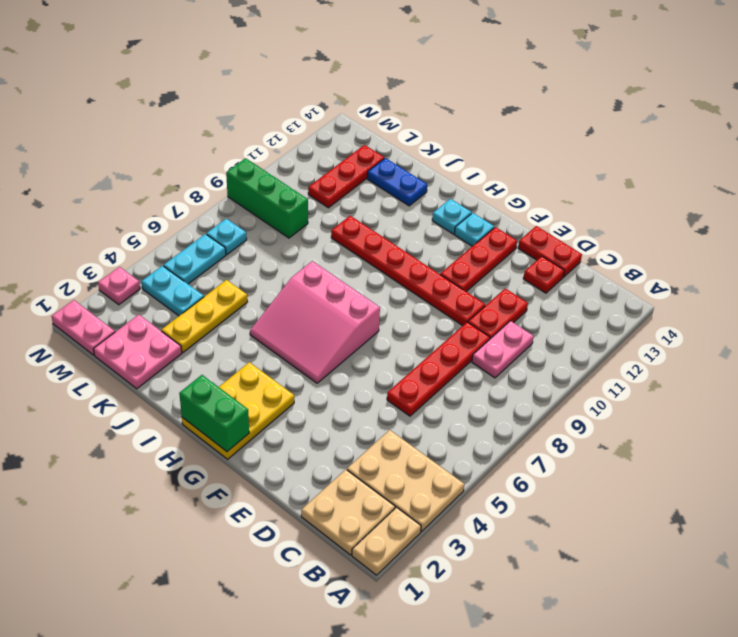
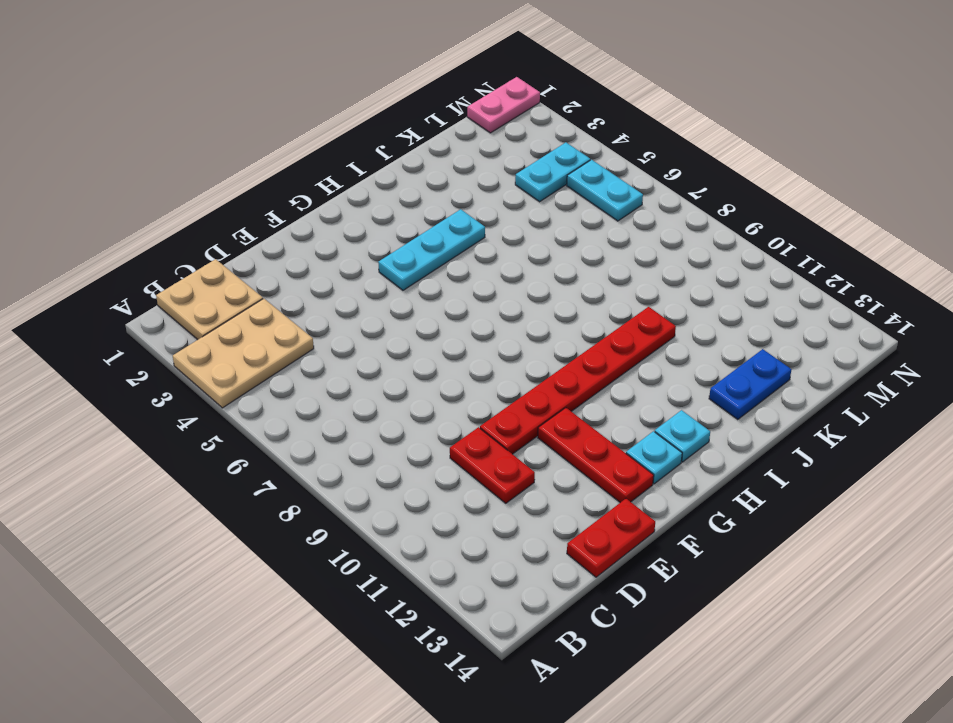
cyan 1x3 plate [378,209,485,290] -> none
none -> tan 1x2 plate [352,507,421,575]
none -> pink 1x2 plate [472,321,534,378]
none -> red 1x4 plate [387,322,490,416]

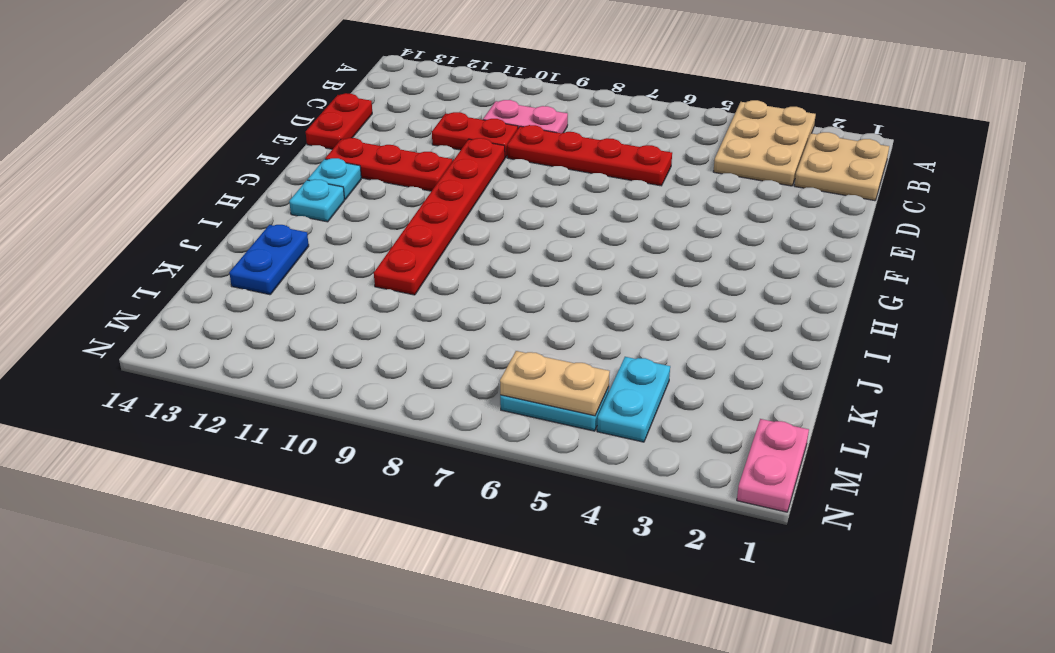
tan 1x2 plate [500,351,610,416] -> tan 1x2 plate moved to [352,507,421,575]
none -> red 1x1 plate [523,256,564,293]
none -> yellow 2x3 plate [182,362,294,459]
none -> pink 3x3 slope [250,261,380,383]

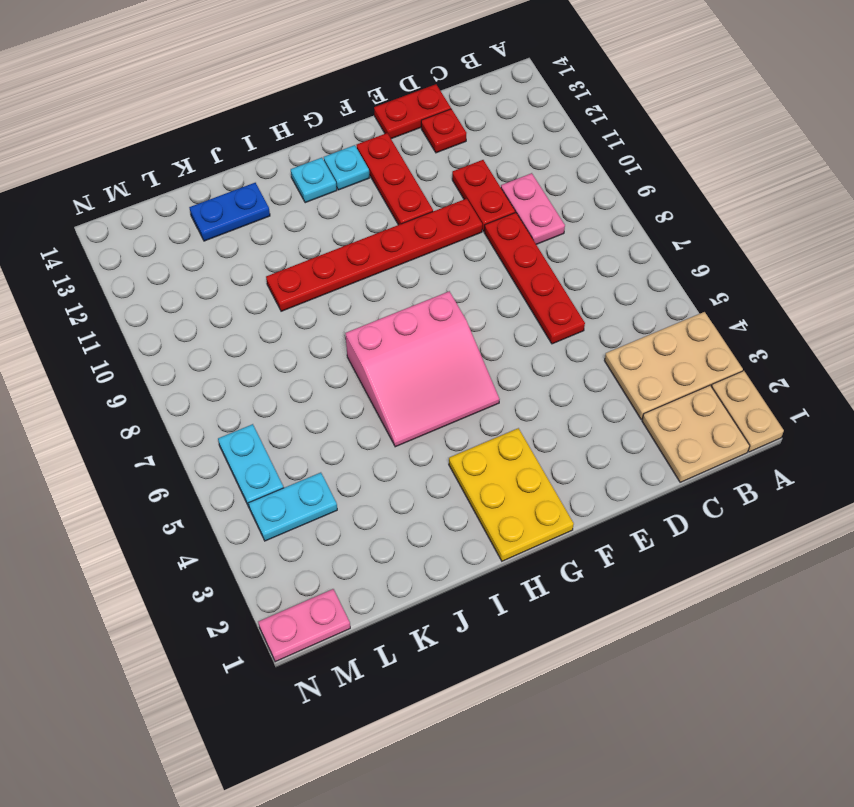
none -> pink 2x2 plate [94,315,182,389]
none -> yellow 1x3 plate [161,280,247,353]
none -> green 1x3 brick [226,158,308,238]

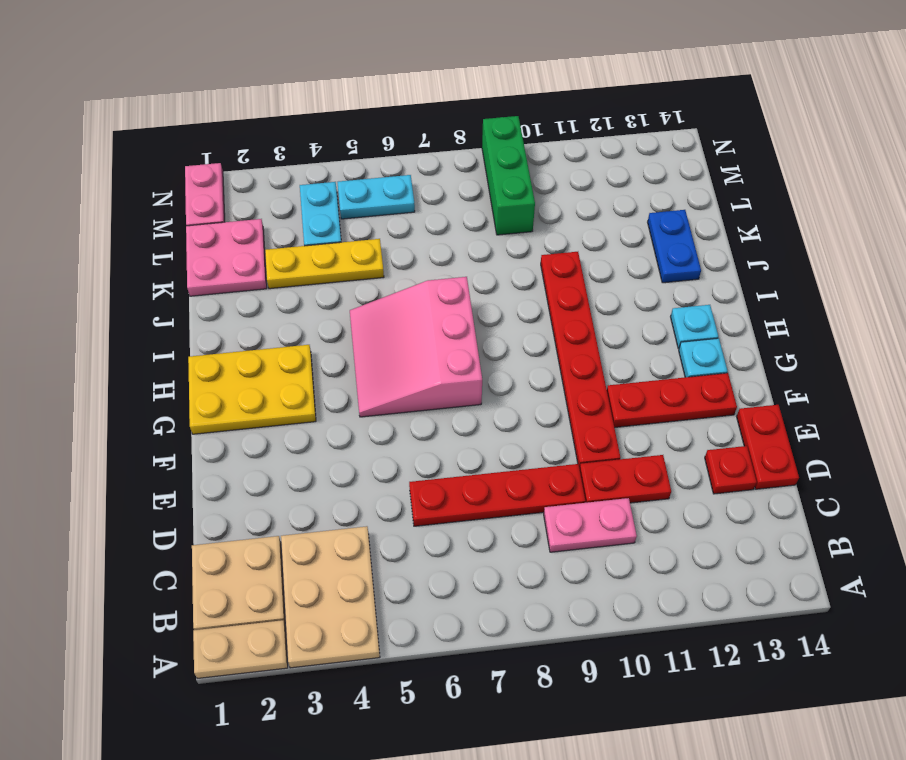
none -> red 1x3 plate [308,145,384,208]
none -> cyan 1x1 plate [206,219,247,255]
none -> pink 1x1 plate [98,267,140,305]

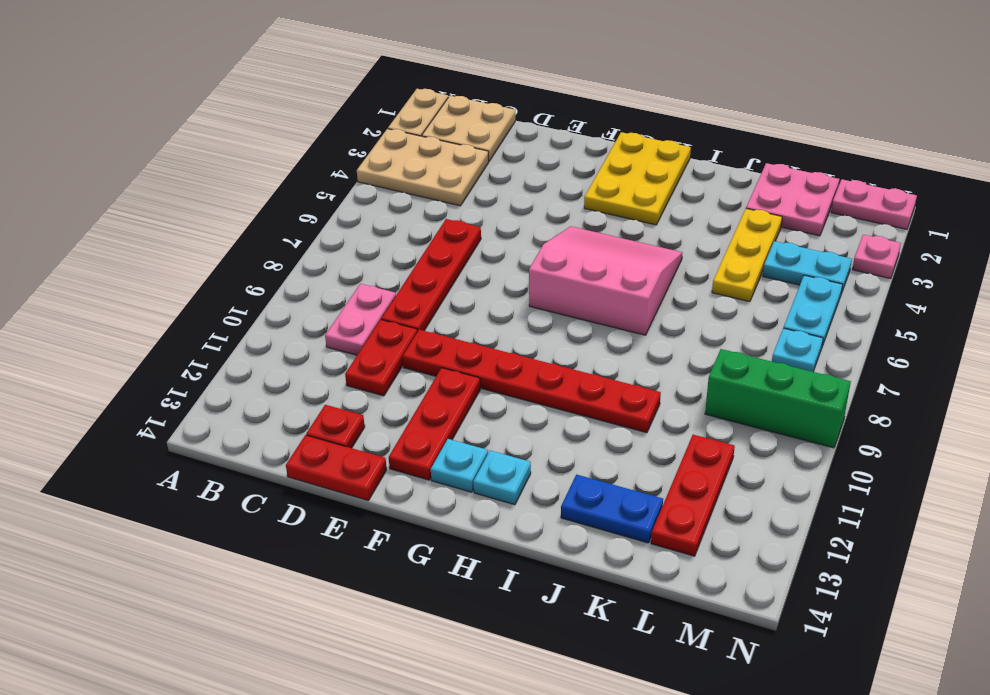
none -> green 1x2 brick [179,375,249,452]

